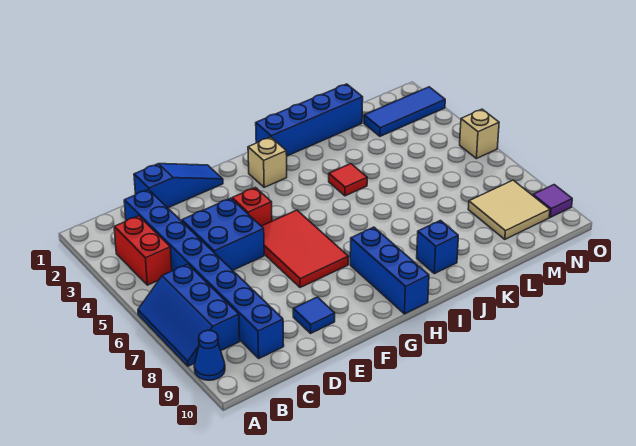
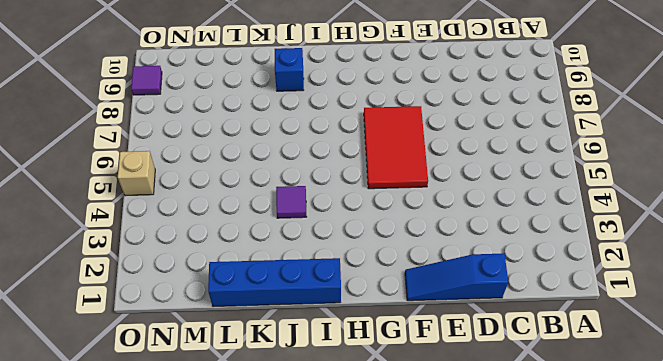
purple 1x1 tile [276,186,306,218] -> red 1x1 tile [329,164,367,196]
none -> blue 2x3 slope [138,264,240,366]
none -> blue 1x1 cone [194,330,225,380]
none -> red 1x2 brick [114,216,172,285]

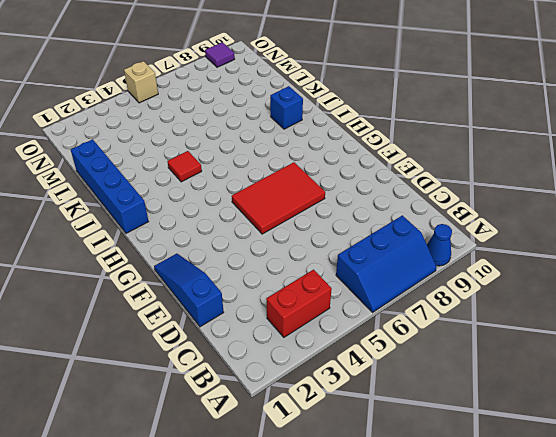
none -> blue 1x8 brick [124,190,284,358]
none -> blue 2x2 brick [182,198,264,270]
none -> blue 1x1 tile [293,297,335,333]

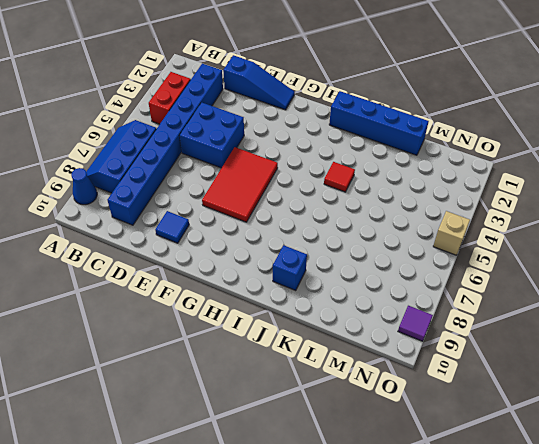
none -> red 1x1 brick [232,187,272,226]
none -> tan 1x1 brick [248,137,287,187]
none -> blue 1x3 brick [350,227,429,314]

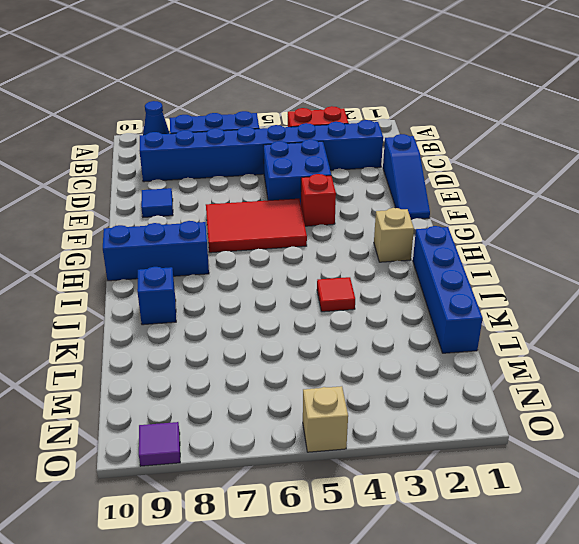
none -> blue 1x3 tile [364,87,445,136]
none -> tan 2x2 tile [468,180,550,239]

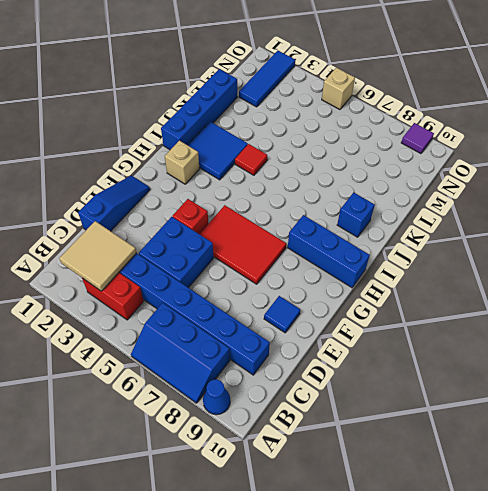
tan 2x2 tile [59,221,137,291] -> tan 2x2 tile moved to [468,180,550,239]
blue 2x2 tile [188,122,248,180] -> none

